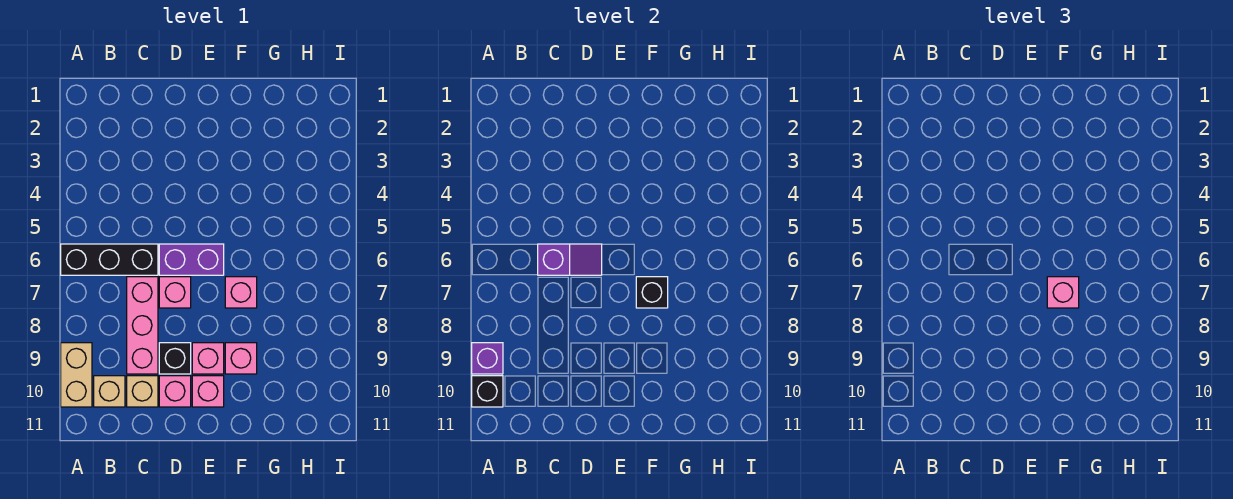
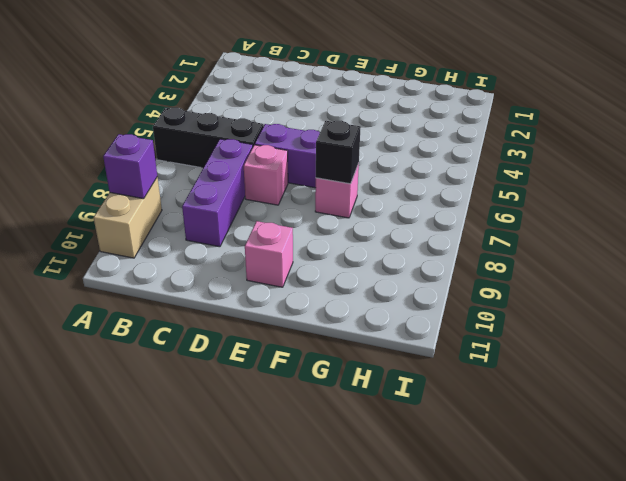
purple 1x3 brick [182,139,253,247] -> pink 1x3 brick [127,277,158,374]
none -> tan 1x1 brick [94,376,125,407]
none -> tan 1x1 brick [127,376,158,407]
none -> black 1x1 brick [159,343,191,374]

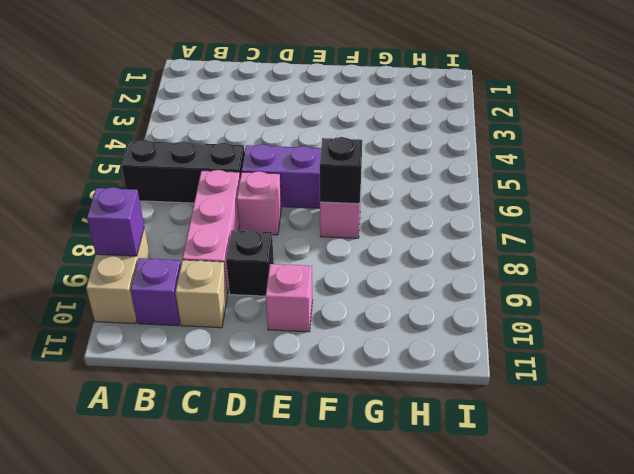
purple 1x1 brick [131,258,181,326] -> tan 1x1 brick [94,376,125,407]
none -> pink 1x1 brick [159,376,191,407]
none -> pink 1x1 brick [192,343,224,374]
none -> pink 1x1 brick [225,343,257,374]

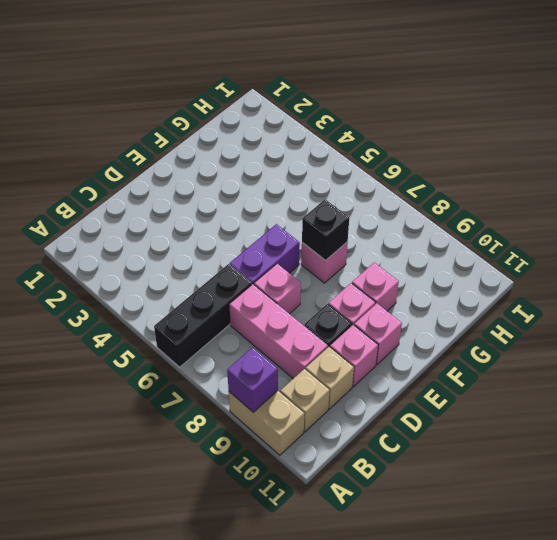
none -> black 1x1 brick [472,376,503,407]
none -> purple 1x2 slope [538,244,602,275]
none -> pink 1x1 brick [1047,277,1079,308]

